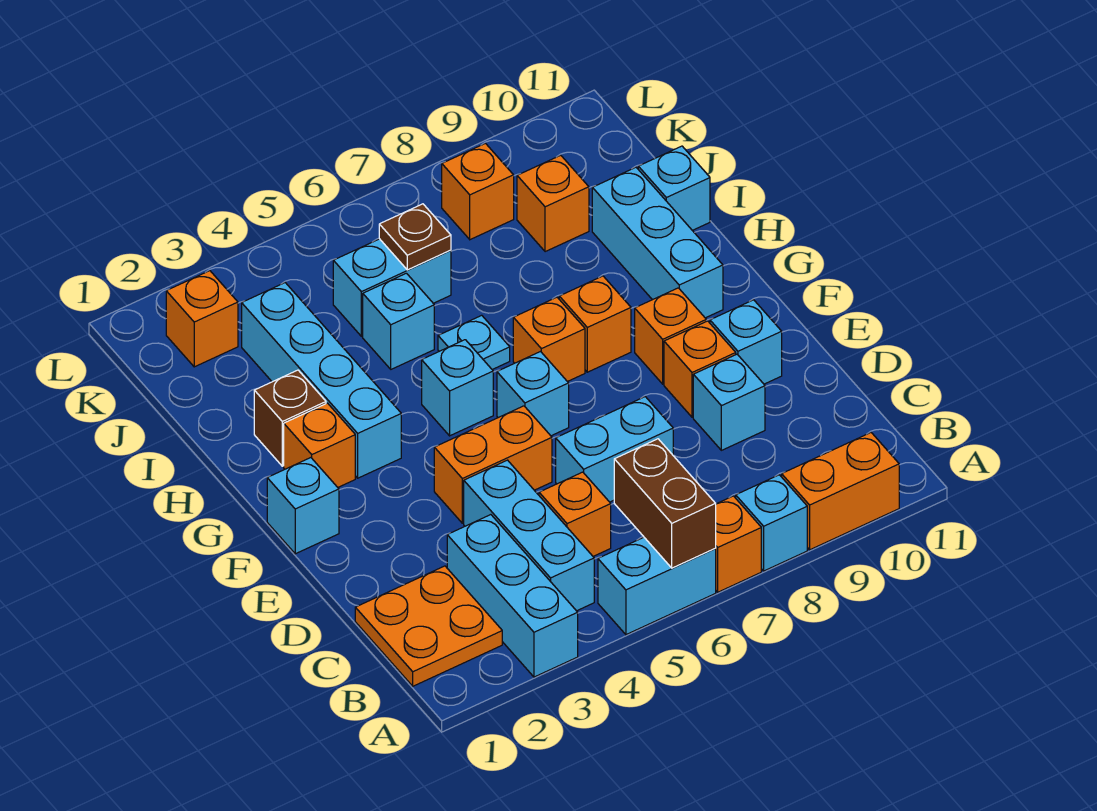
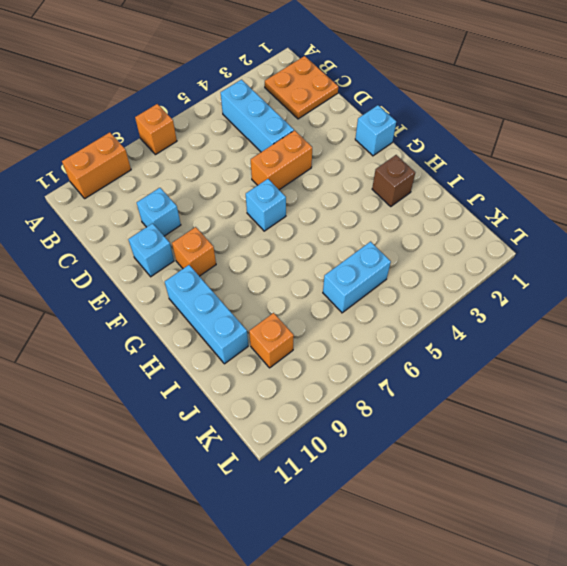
none -> cyan 1x3 brick [447,515,578,677]
none -> cyan 1x2 brick [598,537,716,635]
none -> cyan 1x1 brick [736,475,807,571]
none -> orange 1x1 brick [539,472,611,556]

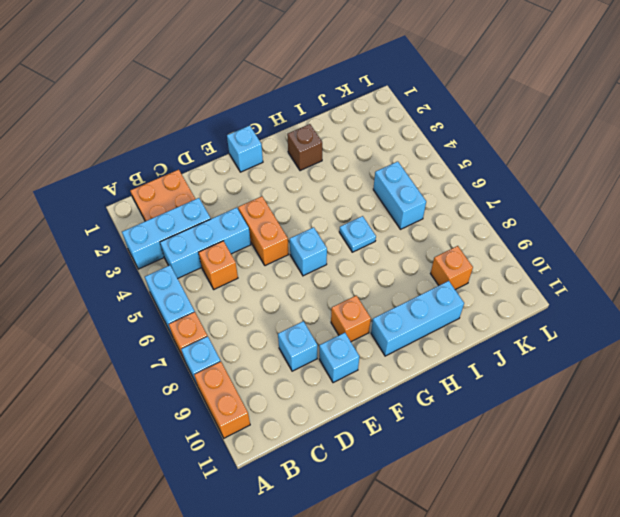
none -> cyan 1x2 brick [556,397,673,502]
none -> orange 1x1 brick [664,321,736,417]
none -> orange 1x1 brick [284,403,355,487]
none -> cyan 1x4 brick [242,283,401,478]

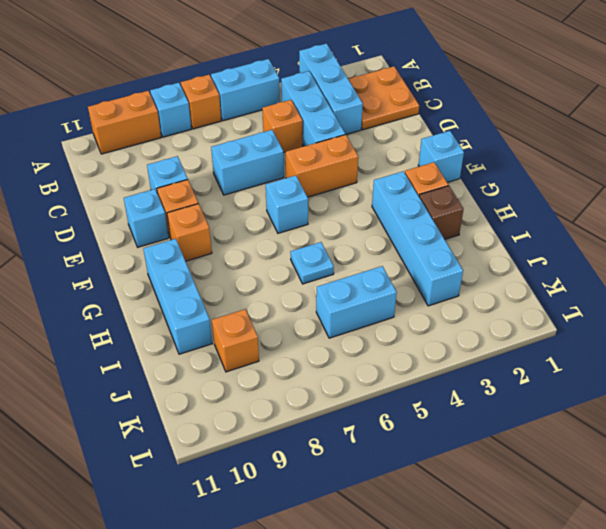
none -> cyan 1x1 brick [422,340,493,436]
none -> orange 1x1 brick [513,297,585,382]
none -> orange 1x1 brick [559,276,631,372]
none -> cyan 1x1 brick [363,273,434,369]

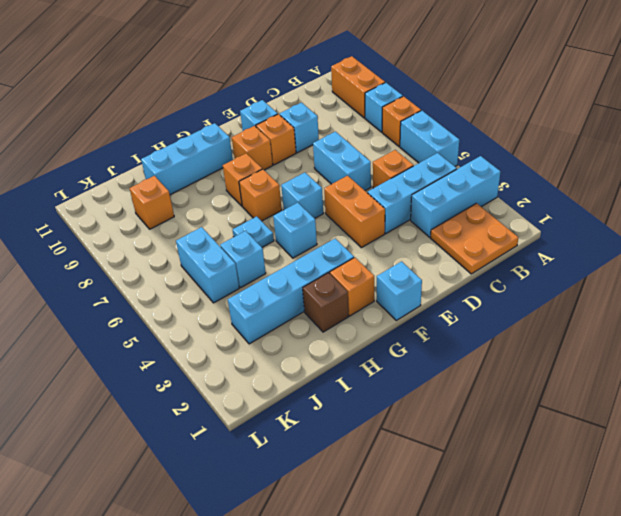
none -> cyan 1x1 brick [638,146,710,230]
none -> orange 1x1 brick [166,271,238,367]
none -> orange 1x1 brick [442,143,514,240]
none -> brown 1x2 brick [614,439,716,568]

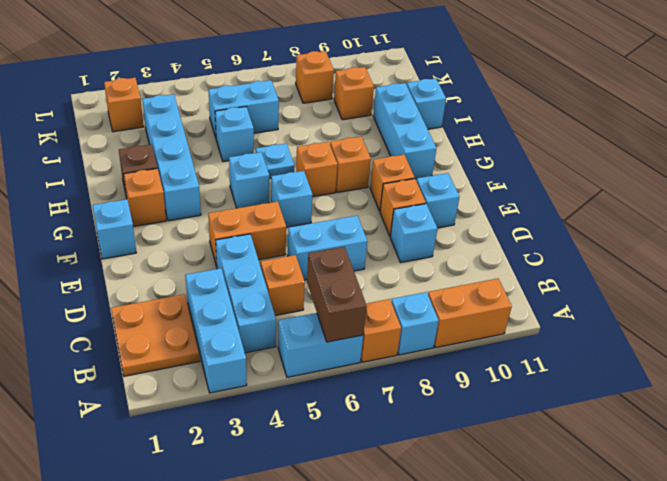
none -> brown 1x1 plate [379,204,451,270]

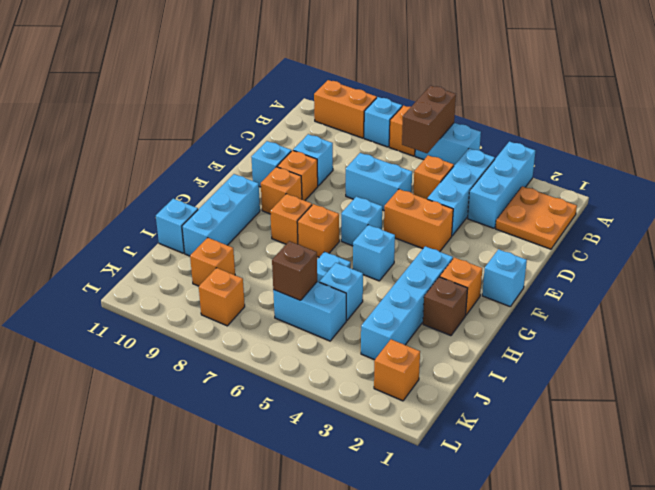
brown 1x1 brick [272,241,317,300] -> brown 1x1 plate [379,204,451,270]

